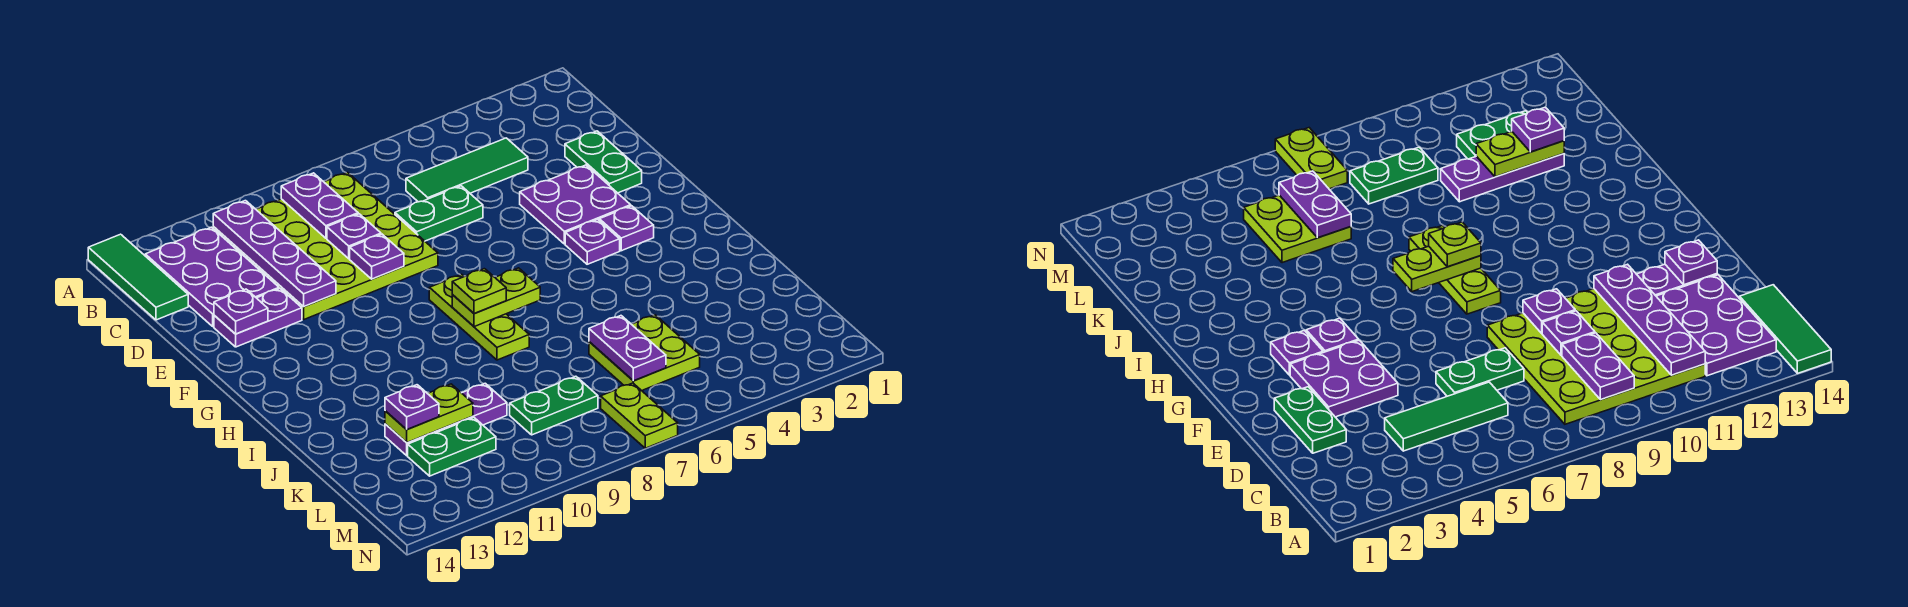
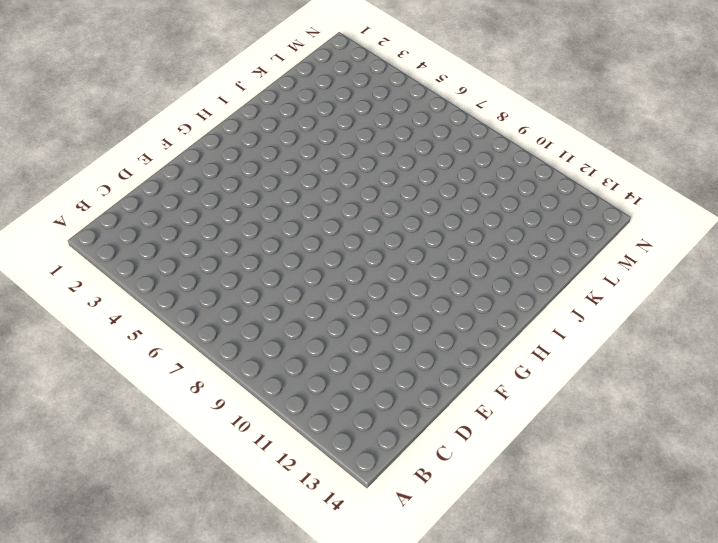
none -> green 1x3 tile [88,234,188,320]
none -> lime 4x4 plate [213,172,438,319]
none -> purple 2x3 plate [145,227,279,327]

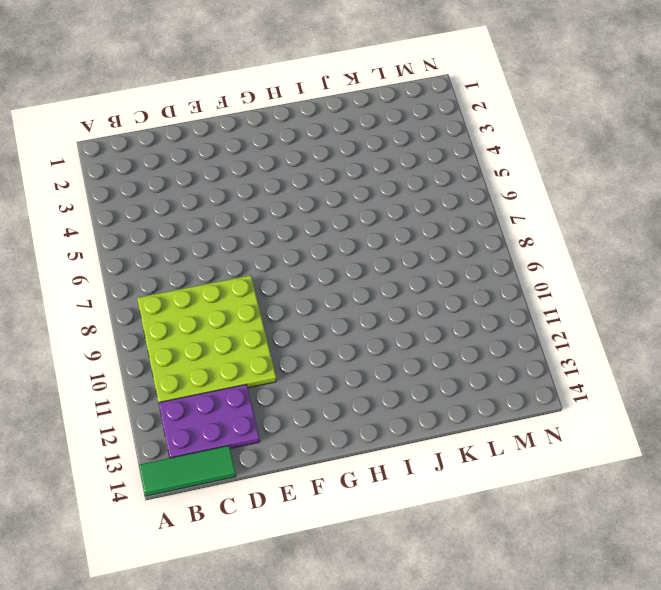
none -> green 1x3 tile [406,138,528,202]
none -> green 1x2 plate [565,131,642,193]
none -> green 1x2 plate [395,186,483,241]

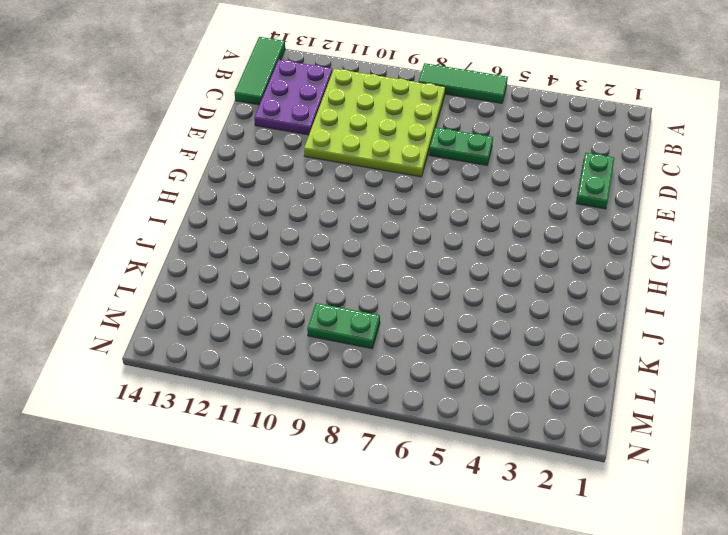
green 1x3 tile [419,63,508,103] -> green 1x3 tile moved to [406,138,528,202]
none -> purple 2x2 plate [520,165,631,244]
none -> purple 1x2 plate [214,289,302,347]
none -> purple 1x1 plate [599,206,654,251]

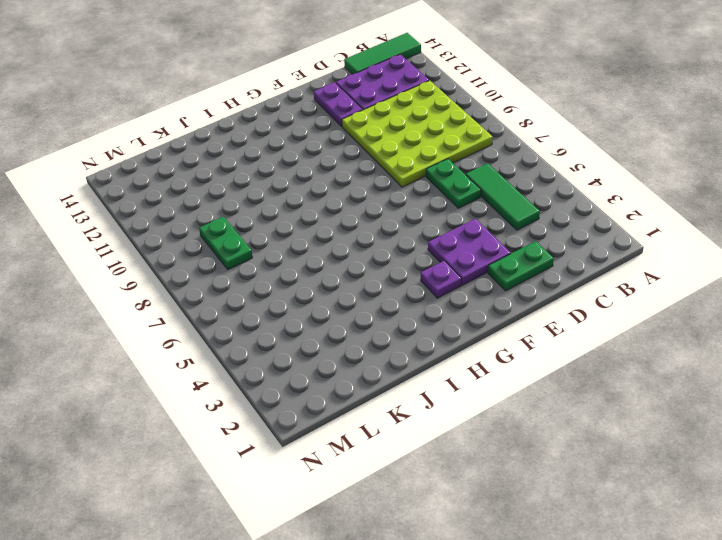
none -> purple 1x1 plate [565,220,620,264]
none -> lime 1x3 plate [429,274,529,360]
none -> lime 2x2 plate [589,315,700,391]

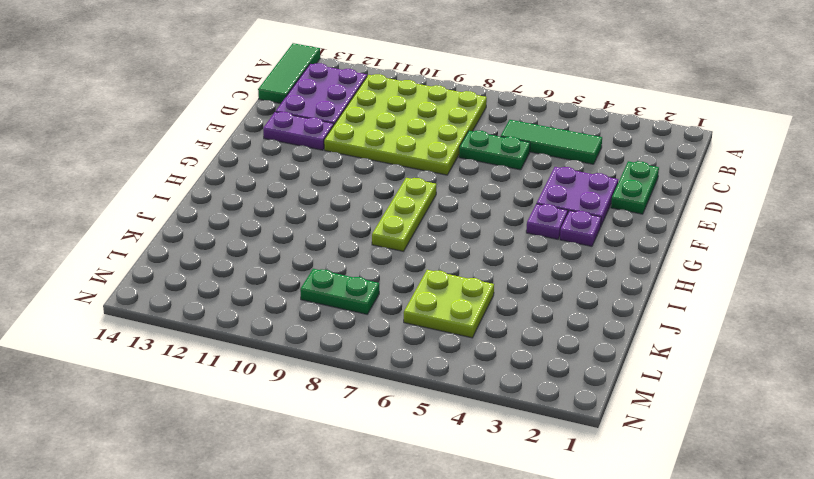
none -> purple 1x3 plate [385,383,507,456]
none -> green 1x2 plate [408,418,496,476]
none -> lime 1x2 plate [601,383,678,448]

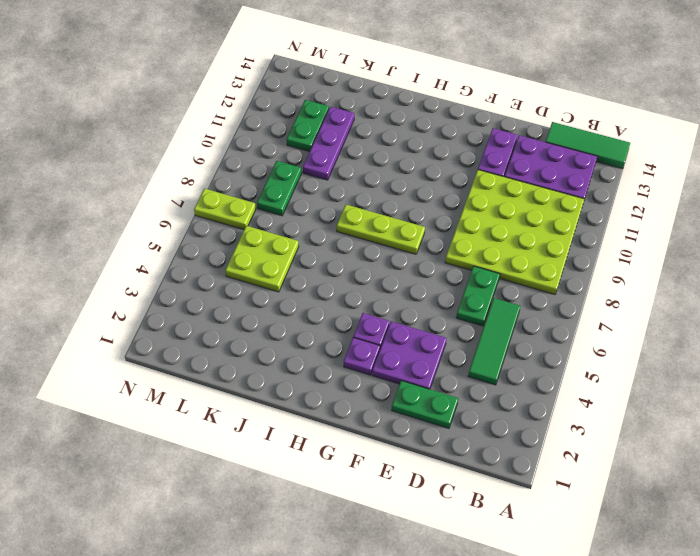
none -> purple 1x2 plate [281,173,358,238]
none -> purple 1x4 plate [213,201,336,307]
none -> purple 1x1 plate [327,214,381,259]

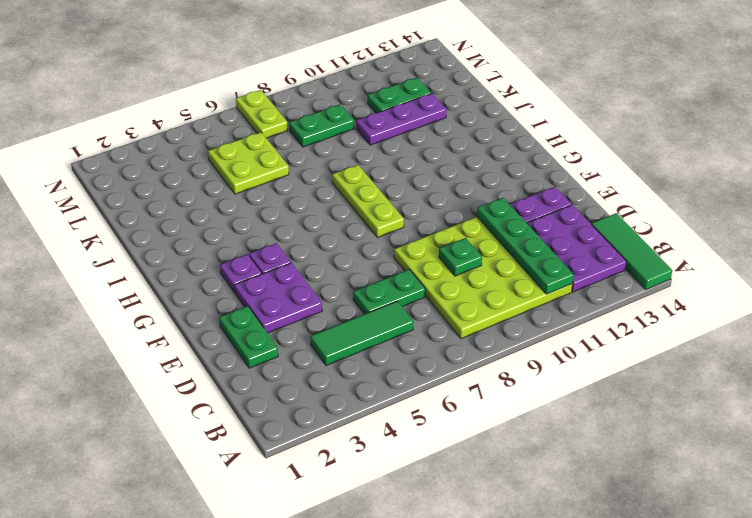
green 1x4 plate [477,198,574,294] -> purple 1x4 plate [213,201,336,307]
green 1x1 plate [439,238,482,276] -> purple 1x1 plate [327,214,381,259]
none -> purple 1x2 plate [281,173,358,238]
none -> purple 1x1 plate [350,234,404,279]
none -> purple 1x1 plate [214,289,268,334]

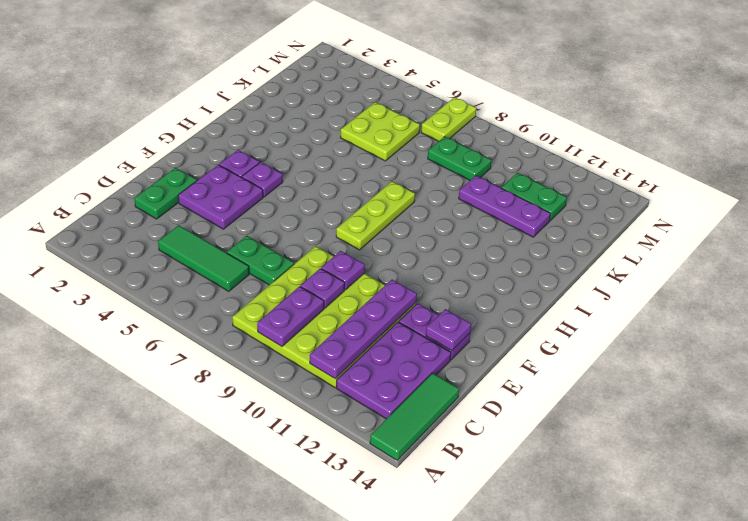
none -> lime 1x2 plate [452,268,540,327]
none -> purple 1x2 plate [589,316,666,381]
none -> lime 1x2 plate [385,384,473,443]

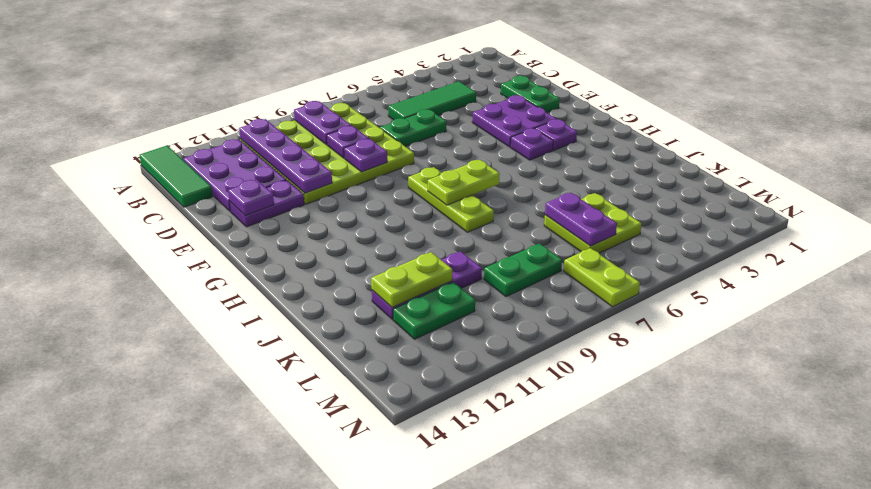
none -> lime 1x1 plate [452,269,506,313]
none -> purple 1x1 plate [385,385,439,429]

